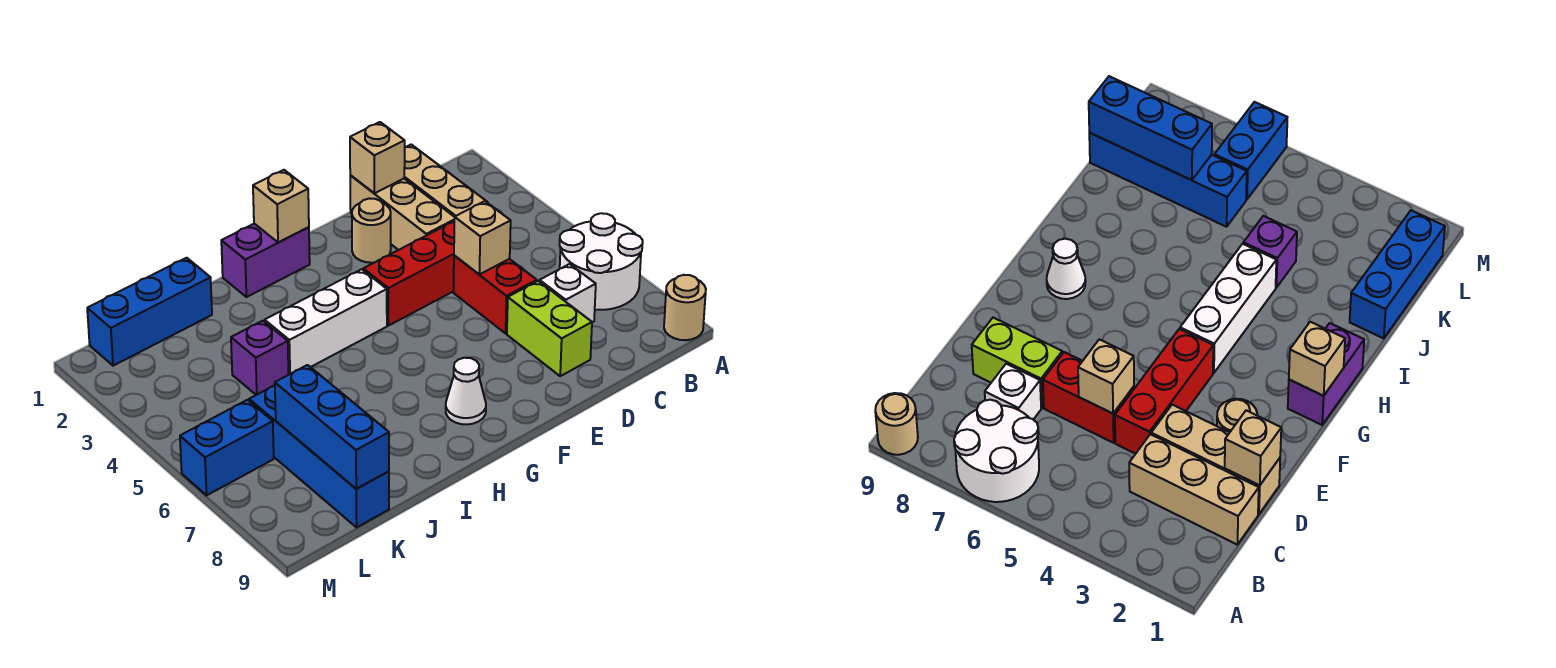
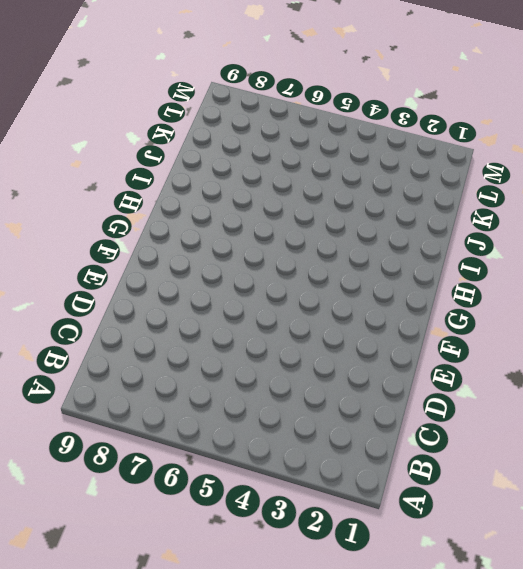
none -> white 2x2 round brick [560,213,643,310]
none -> tan 1x1 round brick [664,275,706,340]
none -> tan 1x3 brick [404,145,488,217]

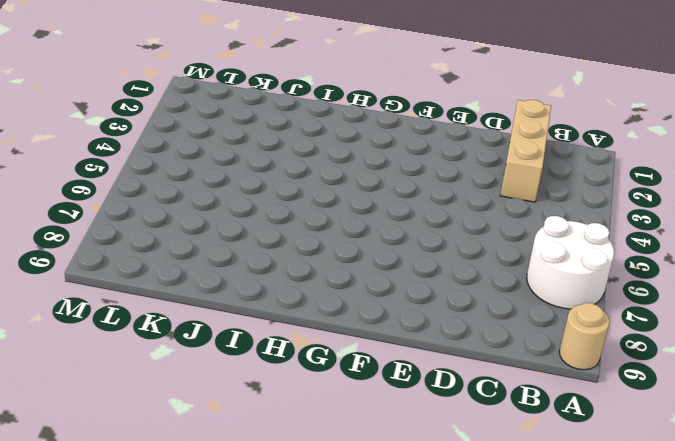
none -> white 1x1 brick [540,264,596,322]
none -> tan 1x3 brick [350,175,455,250]
none -> red 1x3 brick [363,222,454,326]

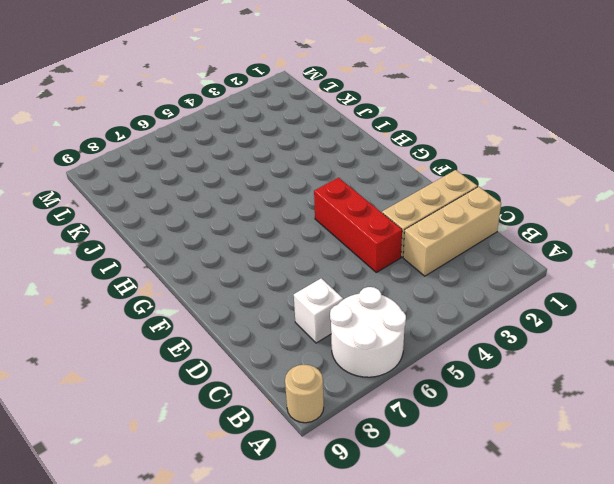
none -> red 1x2 brick [453,255,537,333]
none -> lime 1x2 brick [507,281,592,376]
none -> tan 1x1 round brick [352,198,391,263]

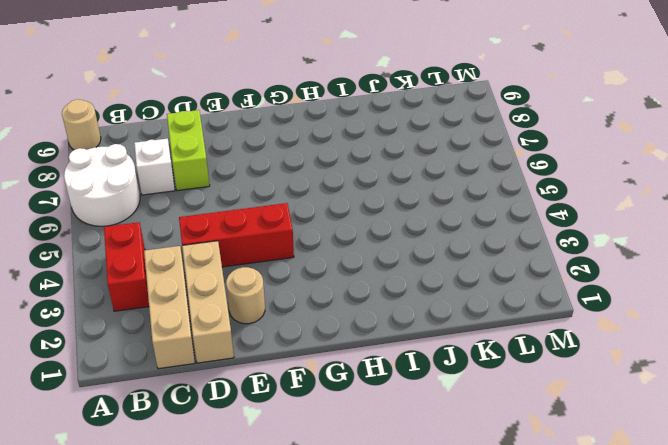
red 1x2 brick [104,222,149,311] -> red 1x2 brick moved to [453,255,537,333]
none -> purple 1x2 brick [221,224,310,297]
none -> white 1x3 brick [265,269,387,374]
none -> white 1x1 cone [446,358,486,424]

